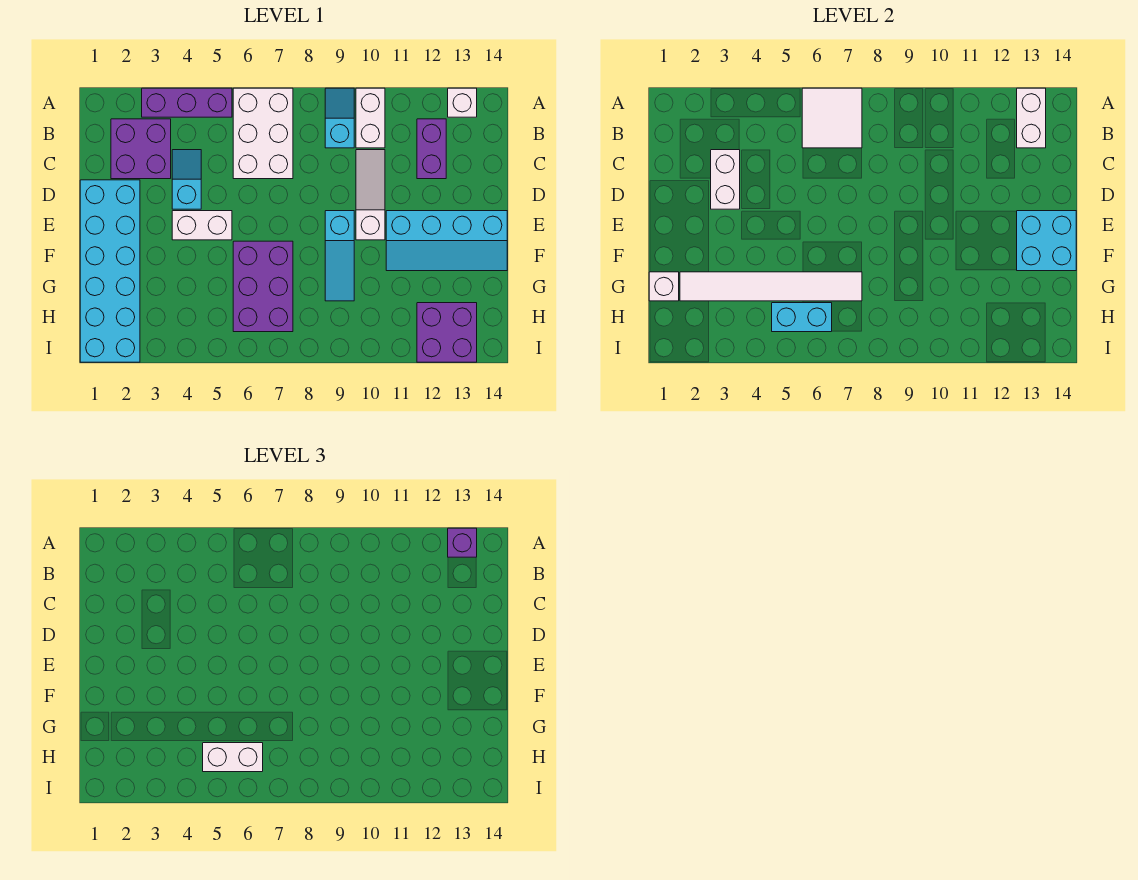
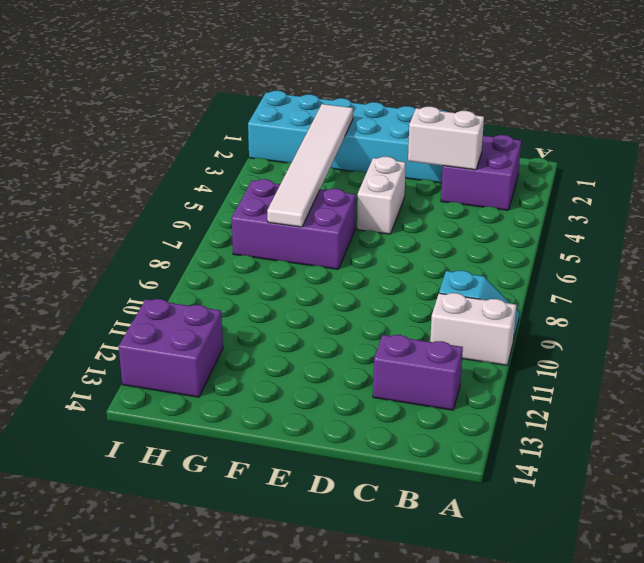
none -> purple 1x3 brick [142,88,232,117]
none -> white 2x3 brick [233,88,293,179]
none -> white 1x1 brick [448,88,477,117]

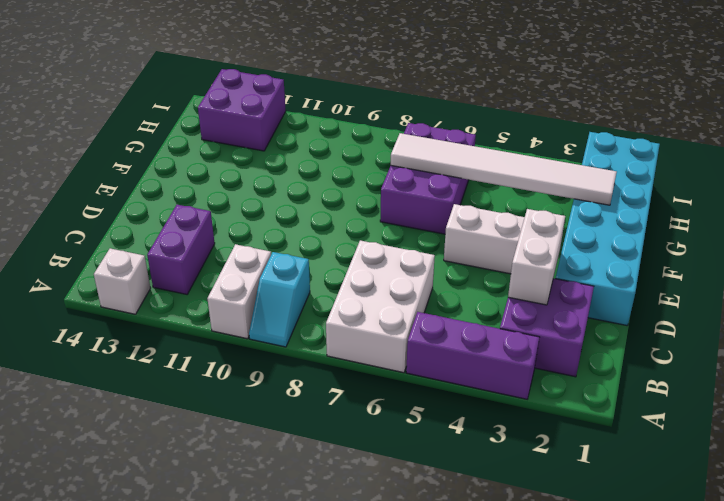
none -> cyan 1x2 slope [172,150,201,209]
none -> white 1x3 slope [356,150,385,240]
none -> cyan 1x3 slope [325,211,354,301]

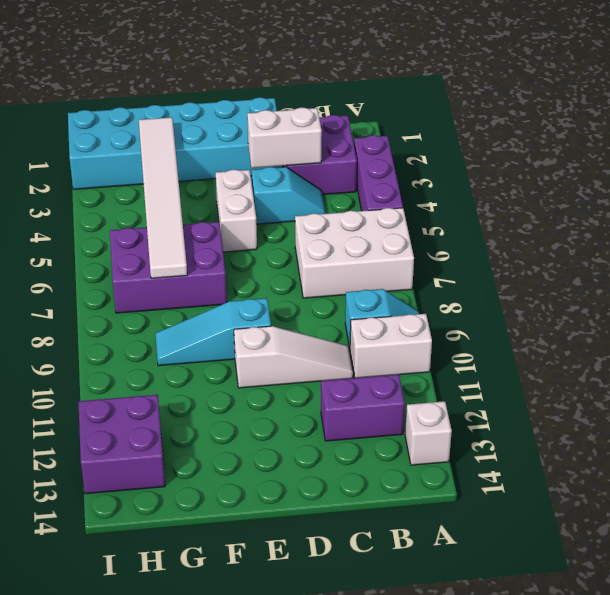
none -> cyan 2x4 slope [386,211,507,271]
none -> white 2x2 tile [802,88,862,148]
none -> white 1x2 brick [1017,88,1046,148]

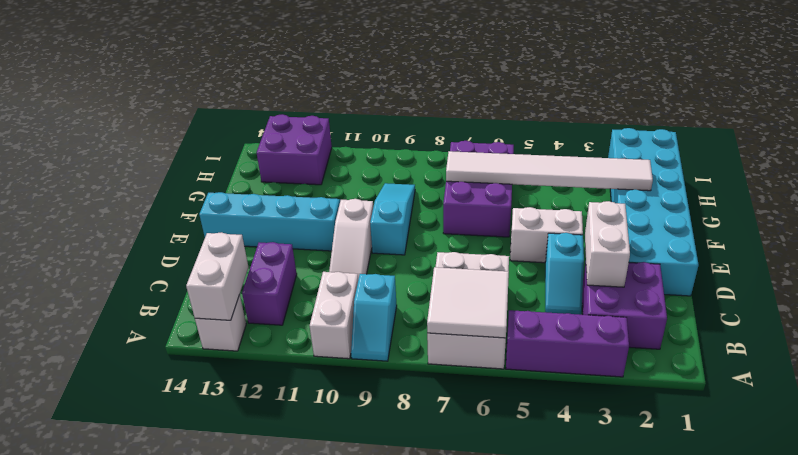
none -> cyan 2x2 brick [1017,211,1076,271]
none -> white 1x1 brick [649,272,679,301]
none -> cyan 1x2 brick [772,303,832,332]

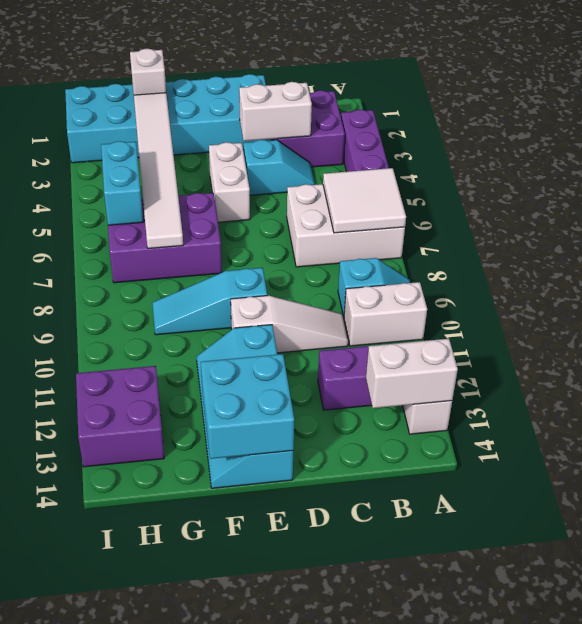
none -> purple 1x1 brick [448,528,477,557]
none -> white 1x2 brick [203,743,263,772]

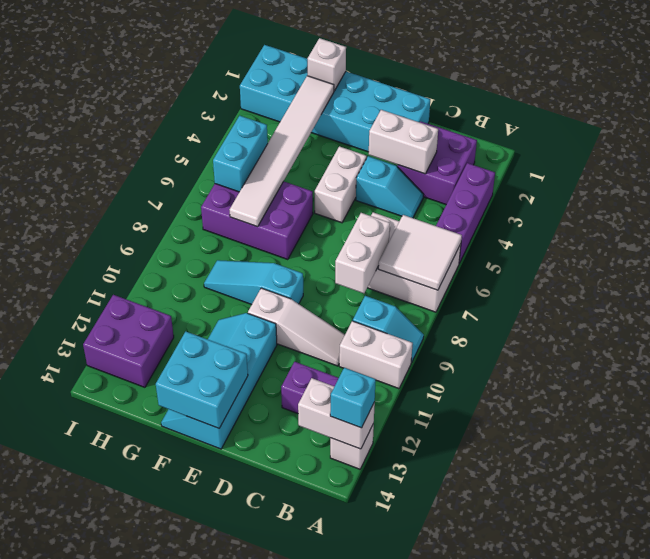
cyan 1x1 brick [330,368,376,428] -> purple 1x1 brick [448,528,477,557]
white 1x2 brick [335,213,390,293] -> white 1x2 brick moved to [203,743,263,772]

